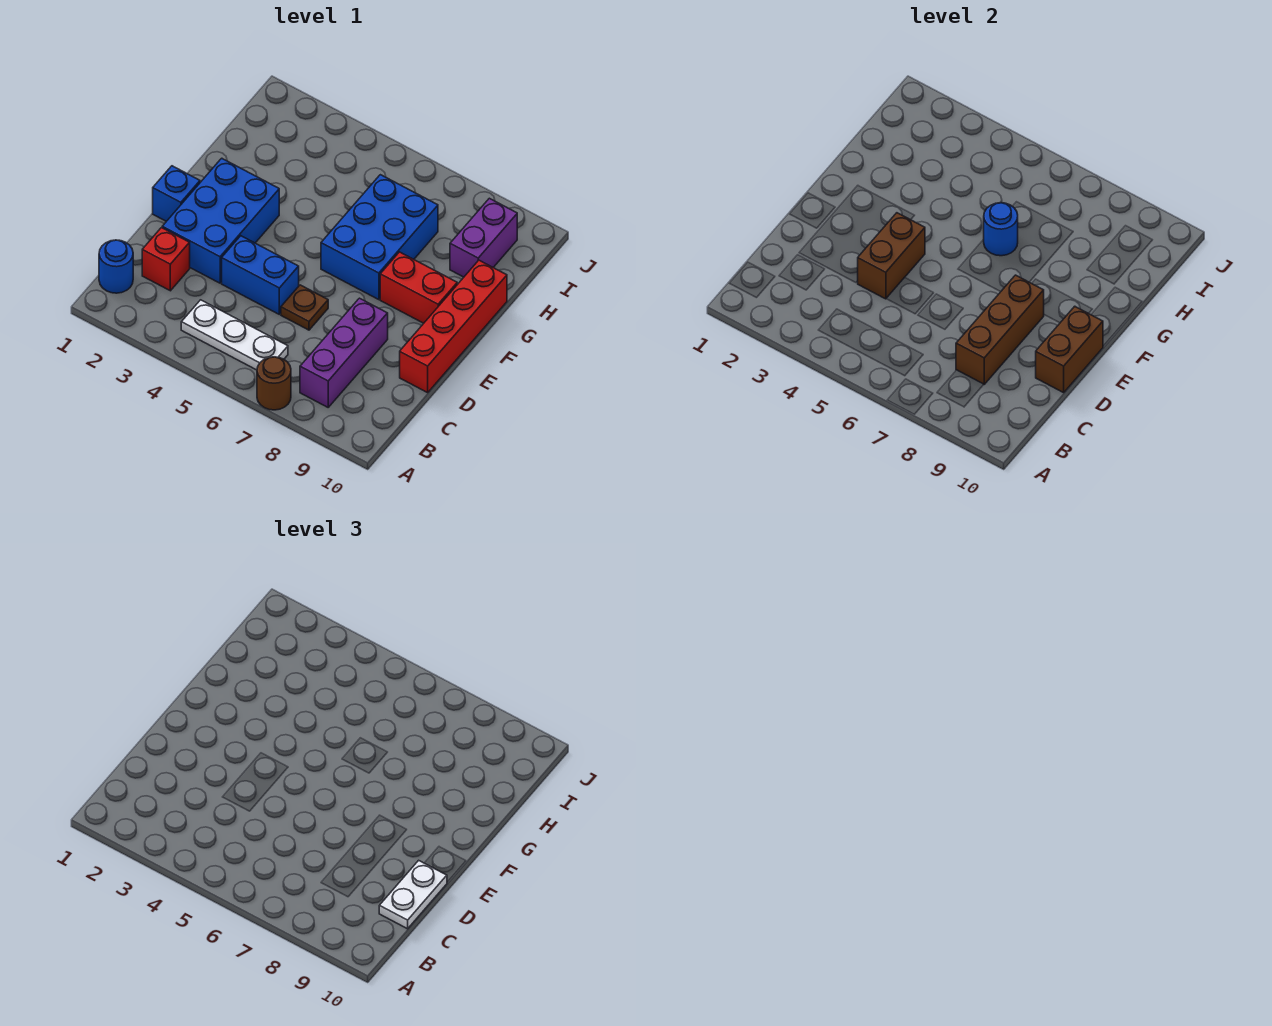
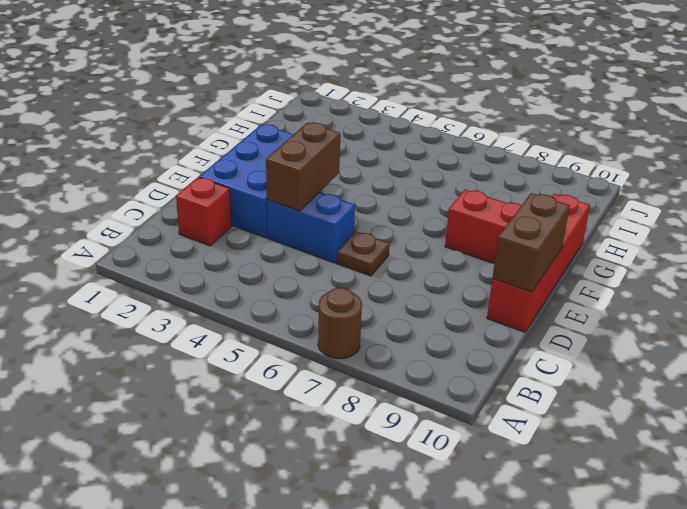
none -> blue 1x1 round brick [99,240,133,293]
none -> white 1x3 plate [181,300,288,370]
none -> purple 1x3 brick [300,298,388,407]

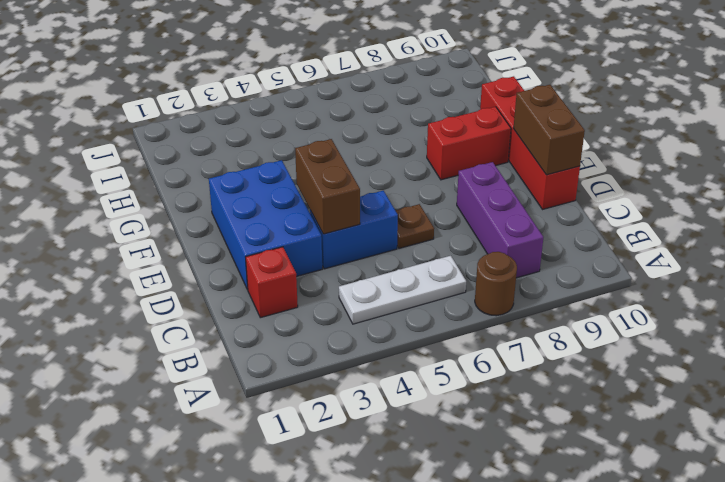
none -> blue 1x1 round brick [99,240,133,293]
none -> blue 1x1 brick [153,166,200,221]
none -> blue 2x3 brick [321,175,438,300]

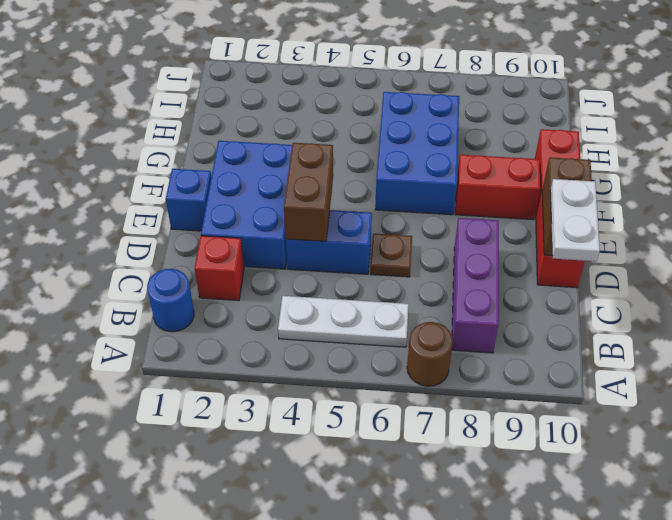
none -> purple 1x2 brick [450,198,517,277]
none -> brown 1x3 brick [956,275,1044,384]
none -> blue 1x1 round brick [984,203,1018,256]

